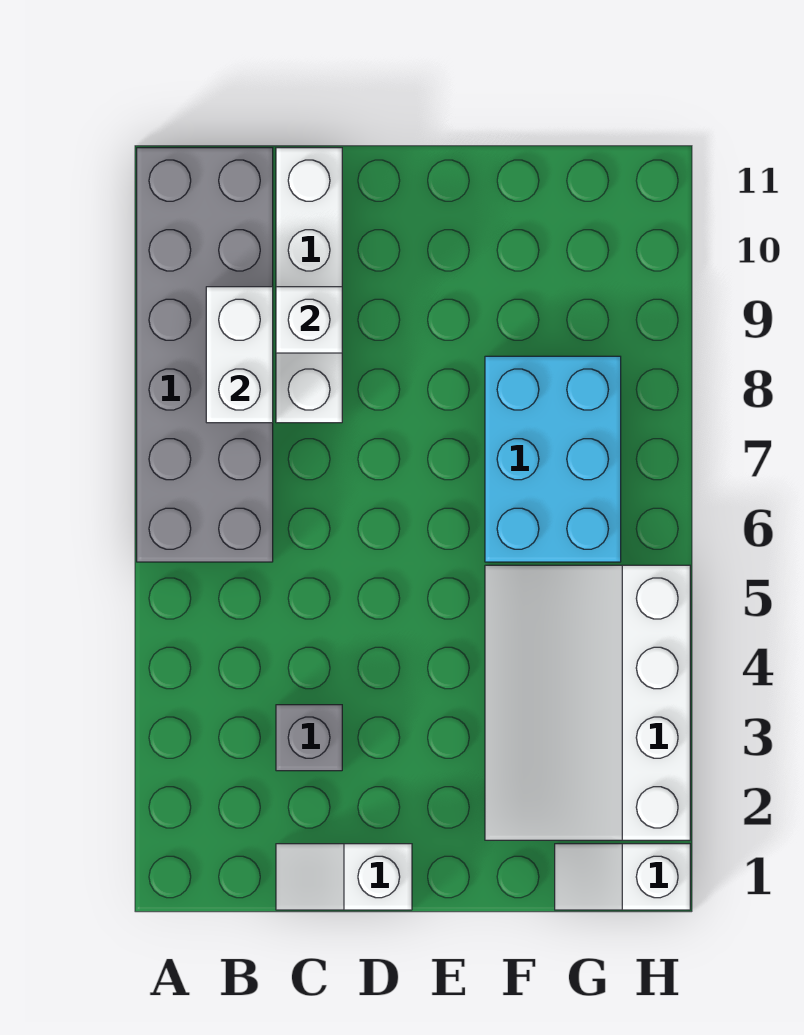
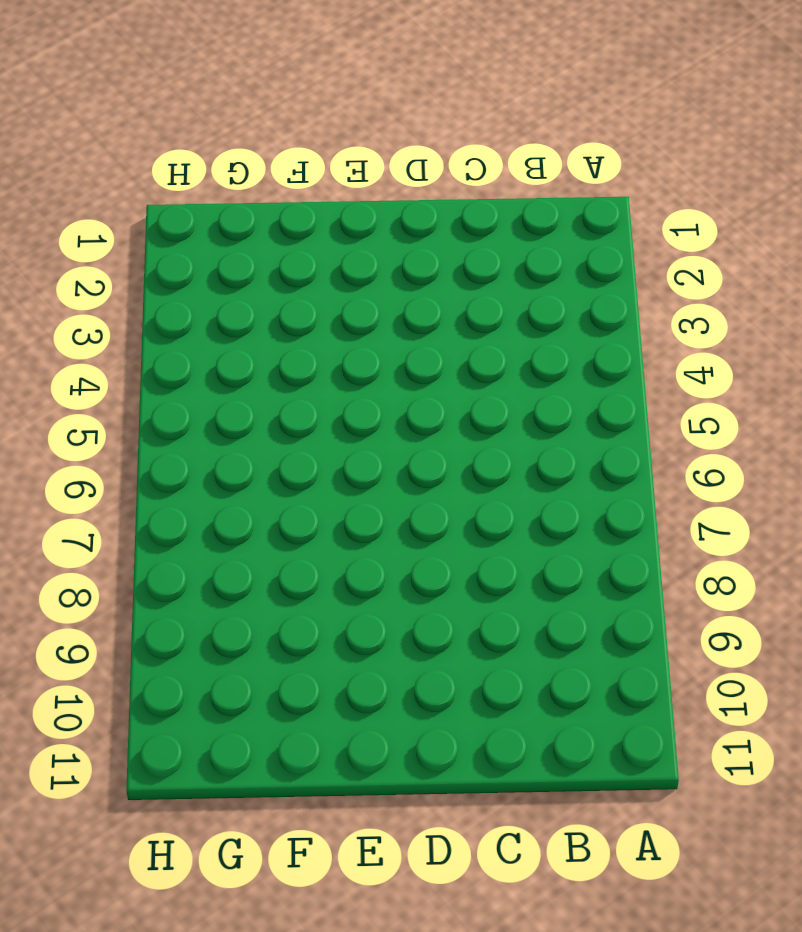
none -> grey 2x6 brick [137,148,273,562]
none -> white 1x2 slope [276,844,412,910]

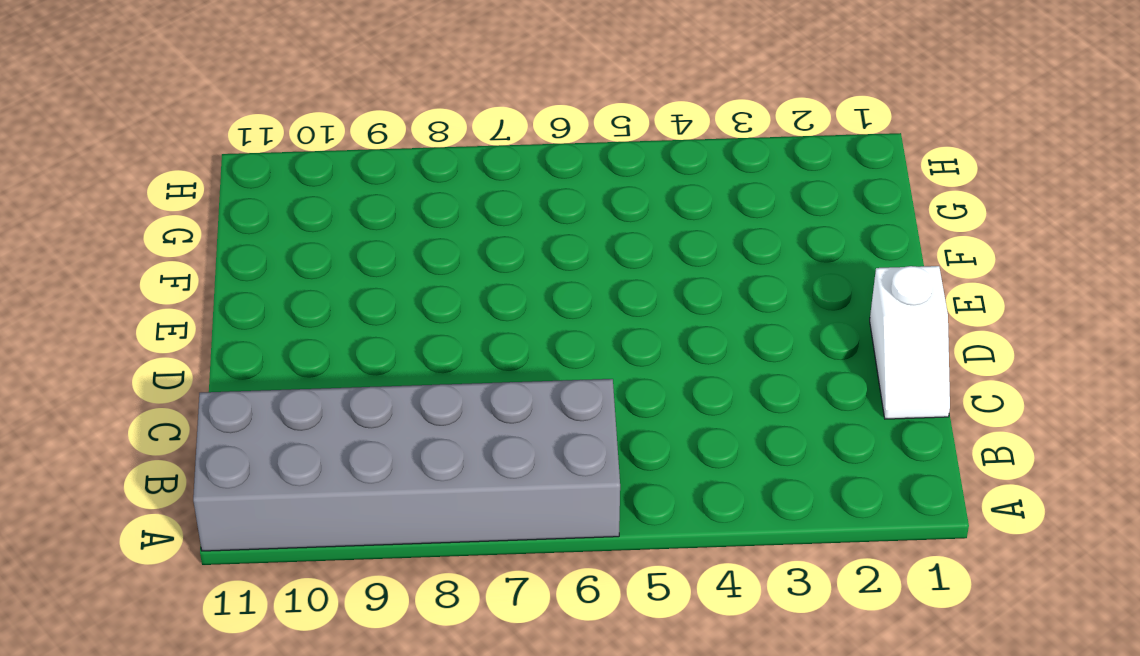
none -> grey 1x1 brick [276,705,342,771]
none -> white 1x4 brick [276,148,342,423]

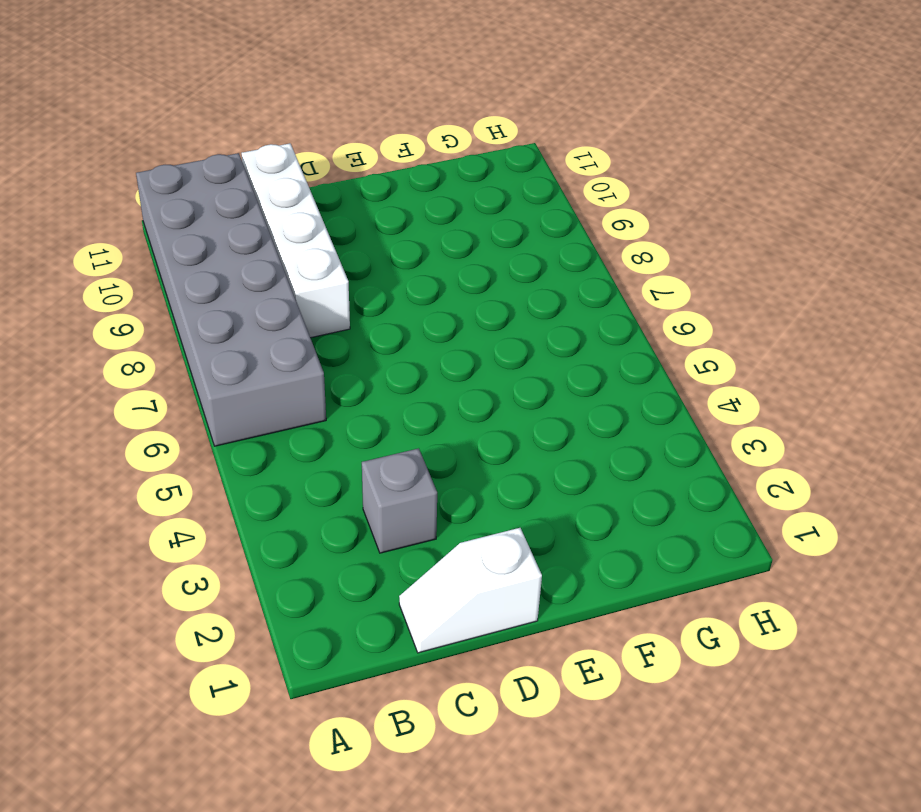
none -> white 3x4 slope [485,565,690,840]
none -> cyan 2x3 brick [485,356,621,562]

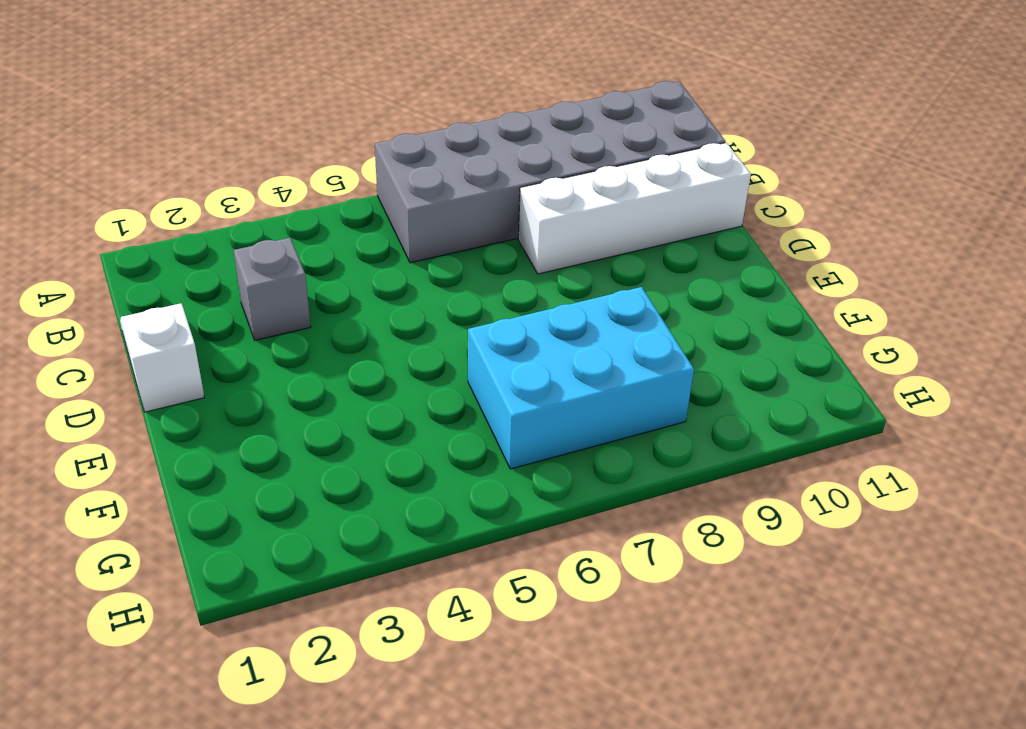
none -> white 3x4 slope [485,565,690,840]
none -> white 1x2 slope [555,844,690,910]

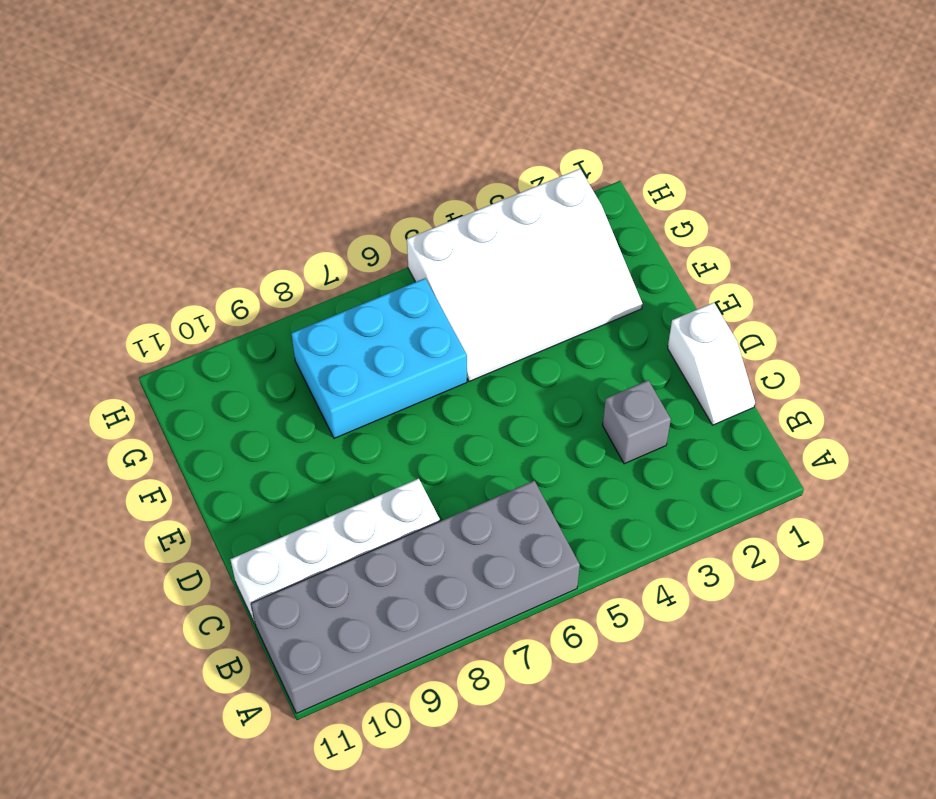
none -> white 1x2 slope [555,844,690,910]
none -> white 1x2 brick [206,287,273,423]

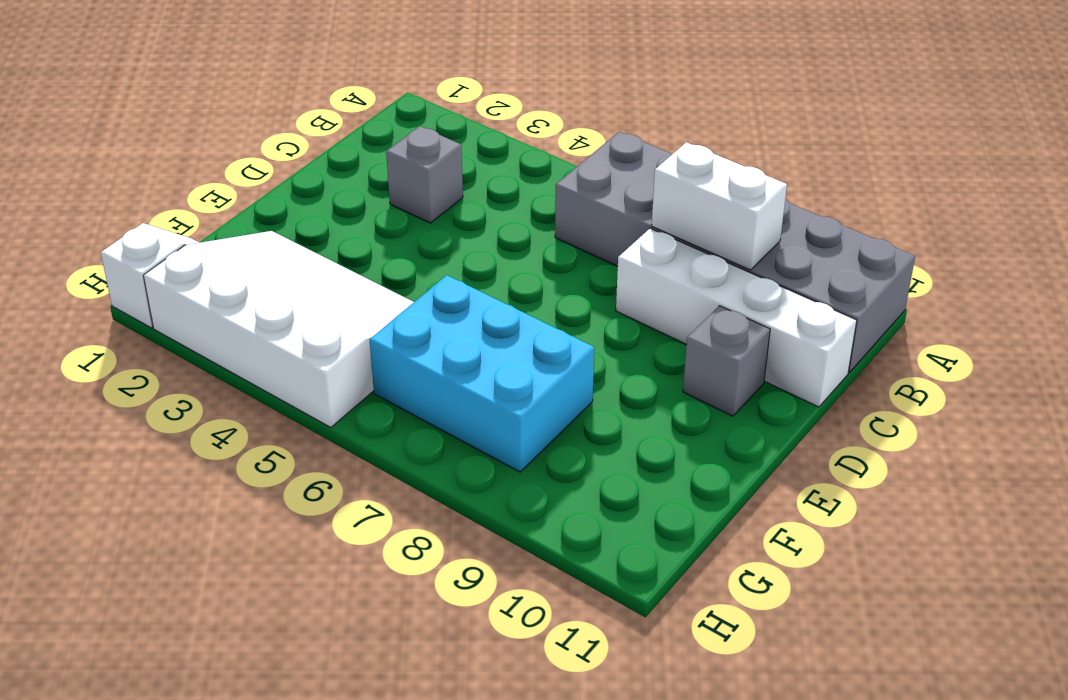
grey 1x1 brick [683,306,770,416] -> none
none -> white 1x2 slope [276,844,412,910]
none -> white 1x1 brick [276,287,342,353]

